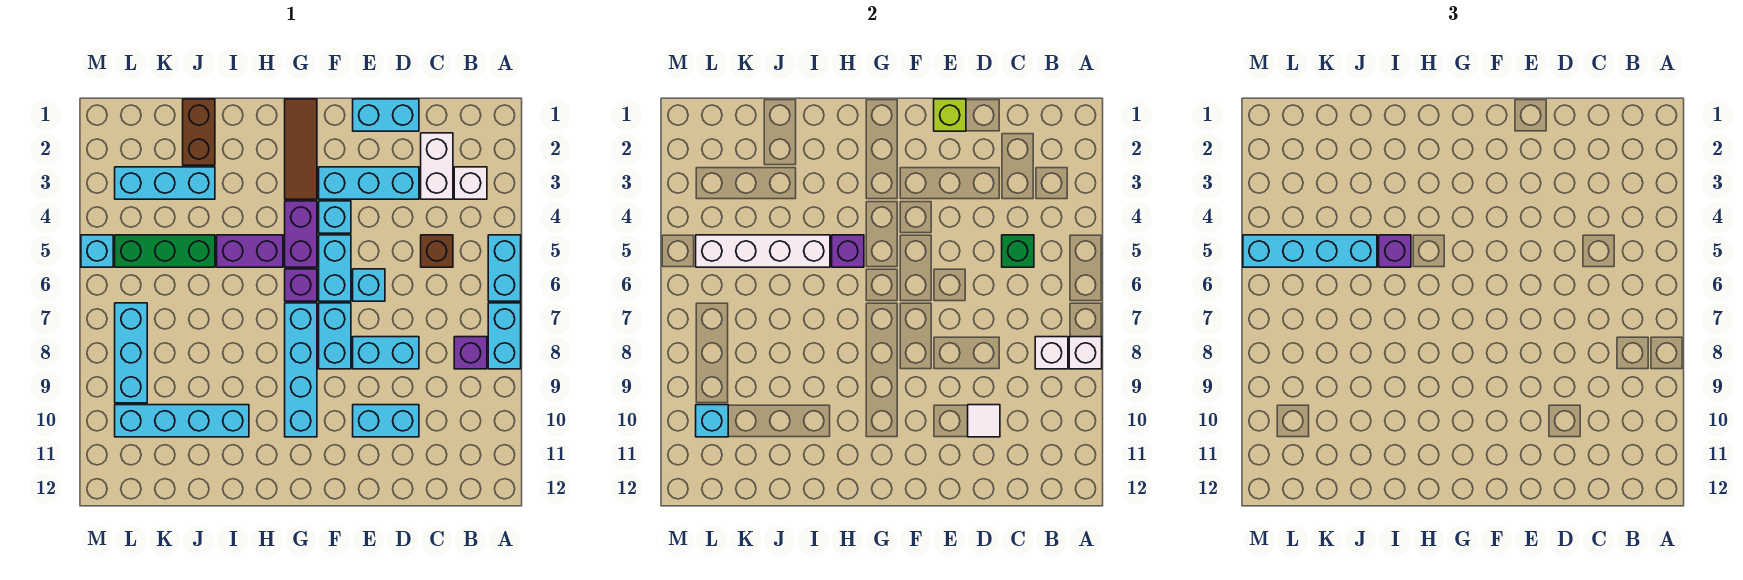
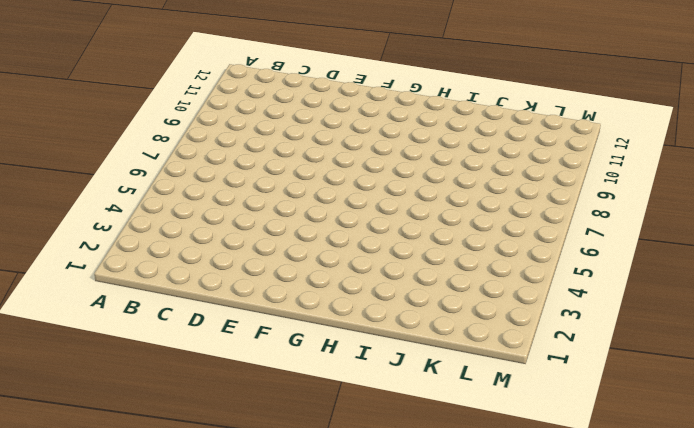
none -> cyan 1x2 brick [488,235,521,301]
none -> cyan 1x2 brick [488,303,521,369]
none -> white 1x1 brick [454,167,487,199]
none -> purple 1x1 brick [454,337,487,369]

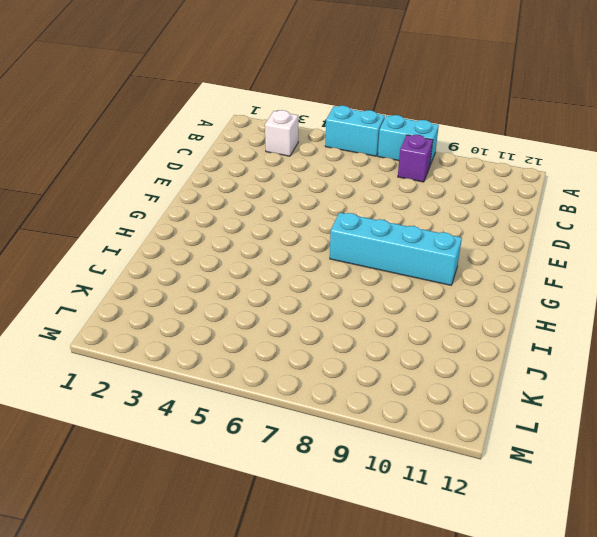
none -> white 1x2 brick [421,133,453,199]
none -> brown 1x1 brick [421,235,453,267]
none -> cyan 1x2 brick [353,99,419,131]
none -> cyan 1x3 brick [319,167,419,199]

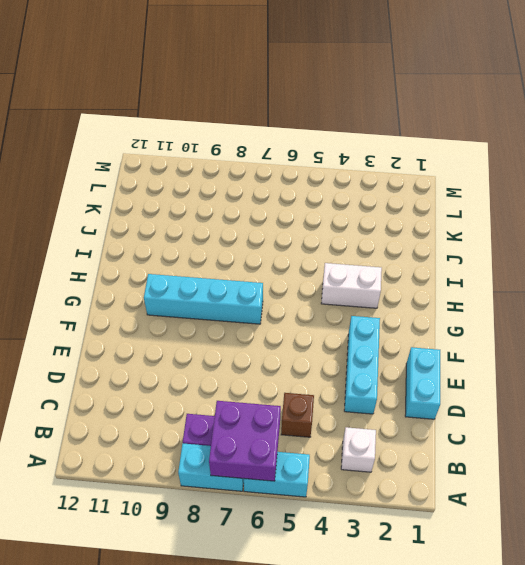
purple 2x2 brick [209,401,281,481] -> none
white 1x2 brick [321,263,382,308] -> white 1x2 brick moved to [421,133,453,199]
none -> cyan 1x2 brick [353,337,419,369]
none -> cyan 1x2 brick [353,405,419,437]
none -> cyan 1x1 brick [353,269,385,301]
none -> cyan 1x1 brick [319,201,351,233]

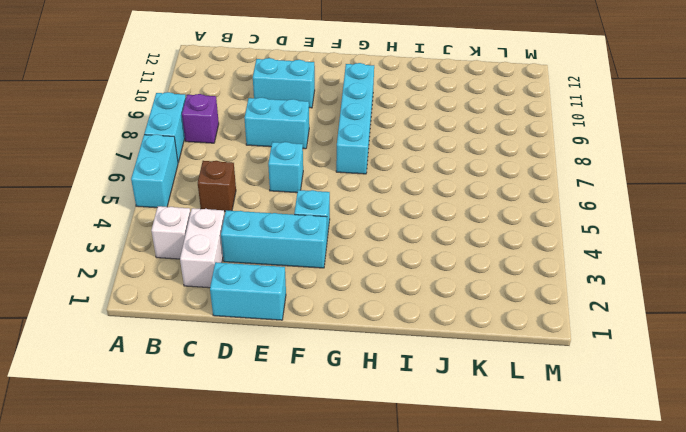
none -> cyan 1x2 brick [319,235,351,301]
none -> cyan 1x2 brick [319,303,351,369]
none -> brown 1x3 tile [285,99,317,199]
none -> purple 1x2 brick [285,201,317,267]

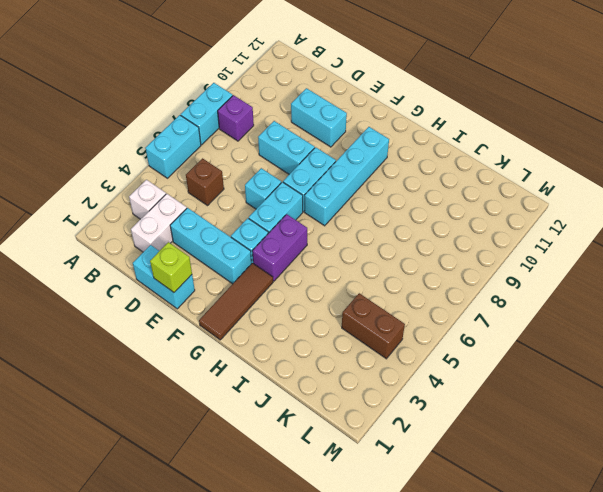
brown 1x2 brick [342,293,405,359] -> brown 1x2 brick turned to [183,99,215,165]
none -> purple 1x1 brick [285,269,317,301]
none -> purple 1x2 brick [217,235,283,267]
none -> cyan 1x4 brick [115,405,249,437]
none -> cyan 1x3 brick [115,167,215,199]

